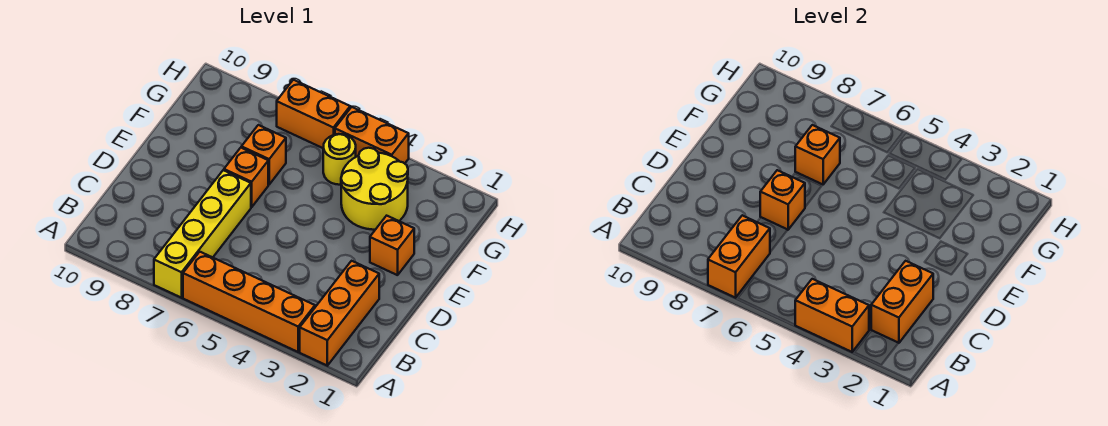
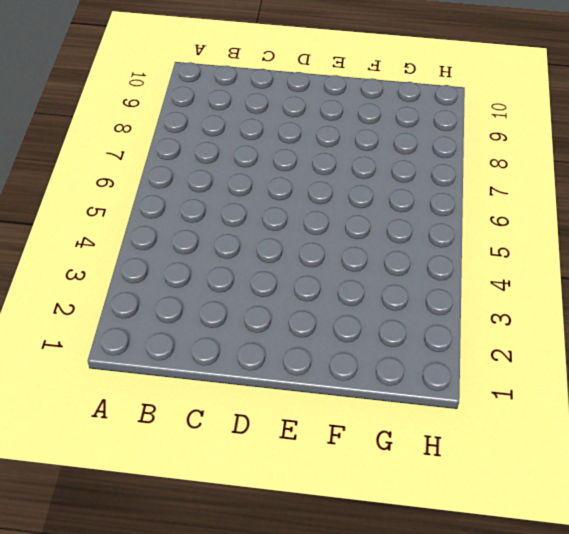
none -> orange 1x3 brick [300,261,379,366]
none -> orange 1x4 brick [183,252,315,352]
none -> yellow 1x4 brick [154,170,251,298]

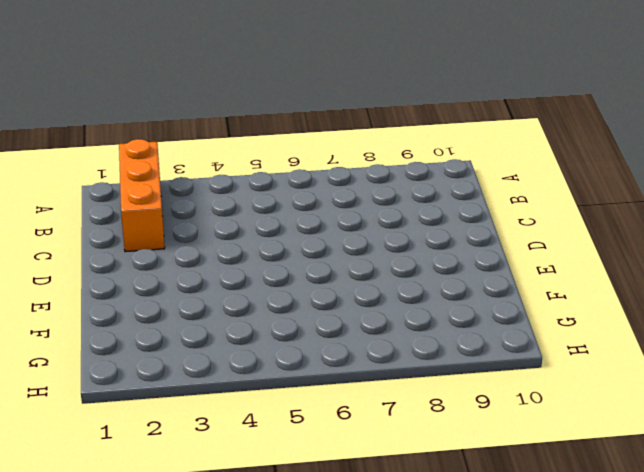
none -> orange 1x4 brick [183,252,315,352]
none -> yellow 1x4 brick [154,170,251,298]
none -> orange 1x1 brick [370,216,414,275]

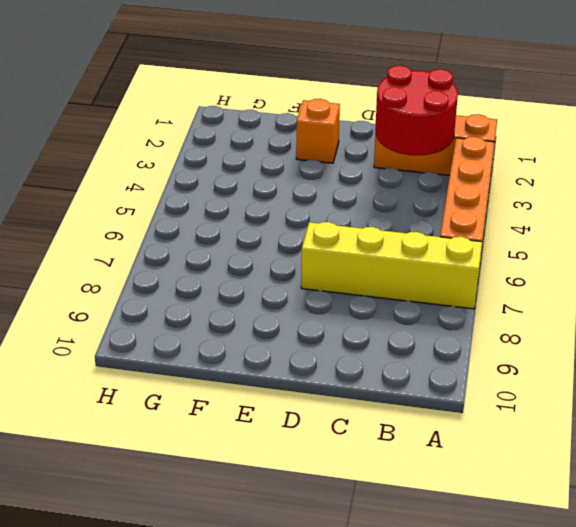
red 2x2 round brick [375,66,458,155] -> orange 1x2 brick [871,261,933,343]
none -> orange 1x1 brick [224,148,268,207]
none -> yellow 2x2 round brick [341,148,408,230]
none -> orange 1x1 brick [241,125,286,184]

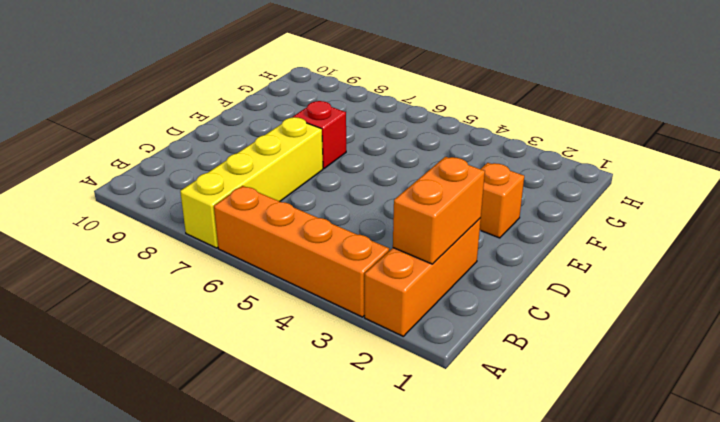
red 1x1 brick [293,101,346,168] -> orange 1x1 brick [224,148,268,207]
none -> yellow 2x2 round brick [341,148,408,230]
none -> orange 1x1 brick [241,125,286,184]
none -> yellow 1x1 round brick [323,134,356,185]

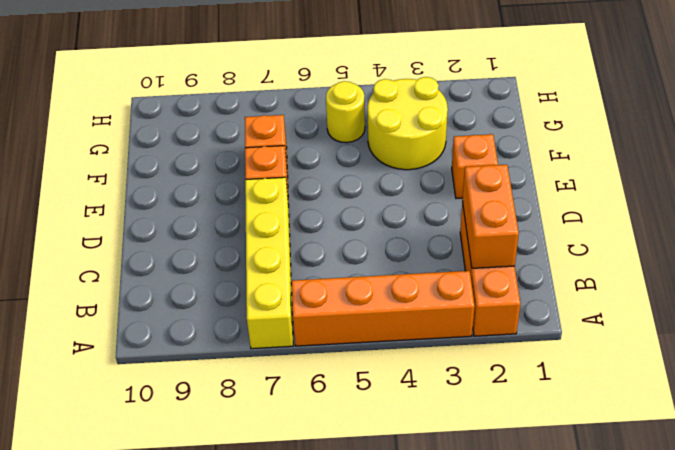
none -> orange 1x2 brick [335,107,409,163]
none -> orange 1x2 brick [277,80,350,148]
none -> orange 1x2 brick [795,279,869,352]

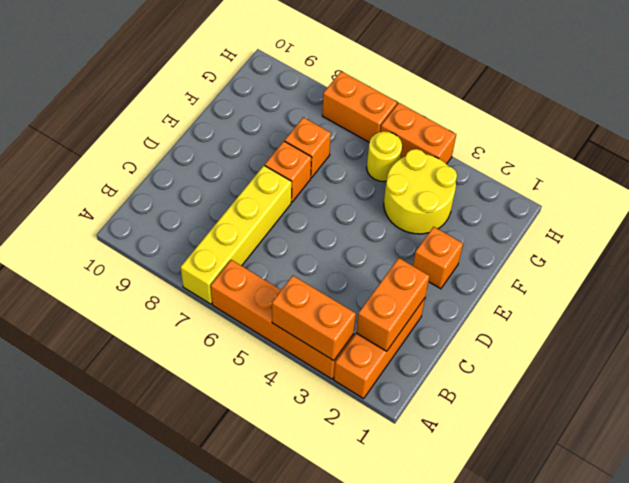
none -> orange 1x2 brick [708,215,770,298]
none -> orange 1x1 brick [760,170,805,230]
none -> orange 1x1 brick [795,125,840,184]

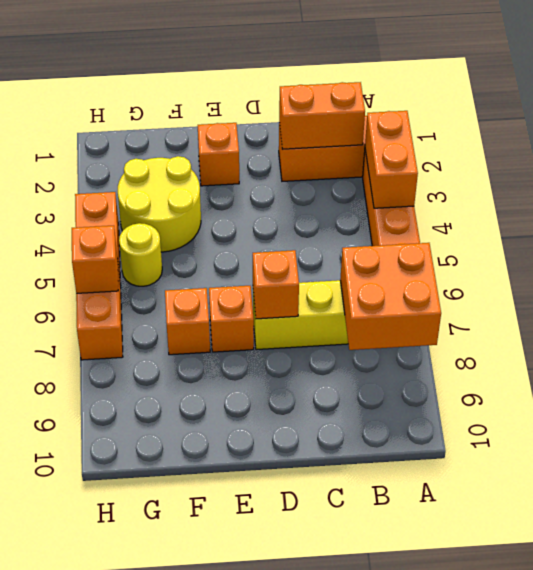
orange 2x2 brick [340,243,441,350] -> orange 1x2 brick [708,215,770,298]
orange 1x1 brick [72,226,118,293] -> orange 1x1 brick moved to [795,125,840,184]

